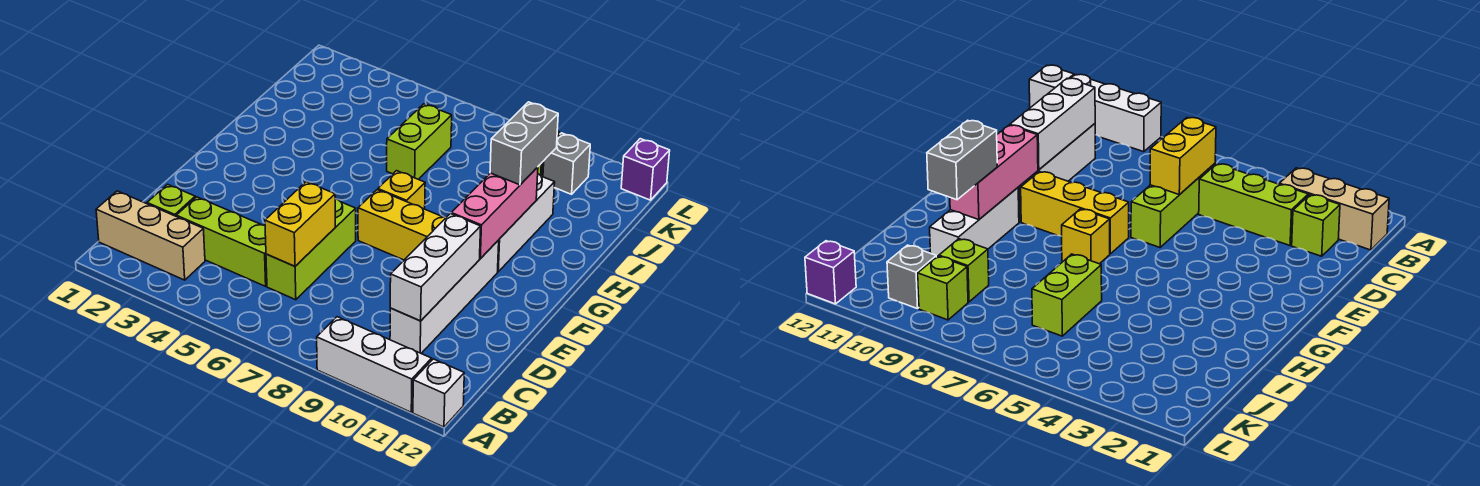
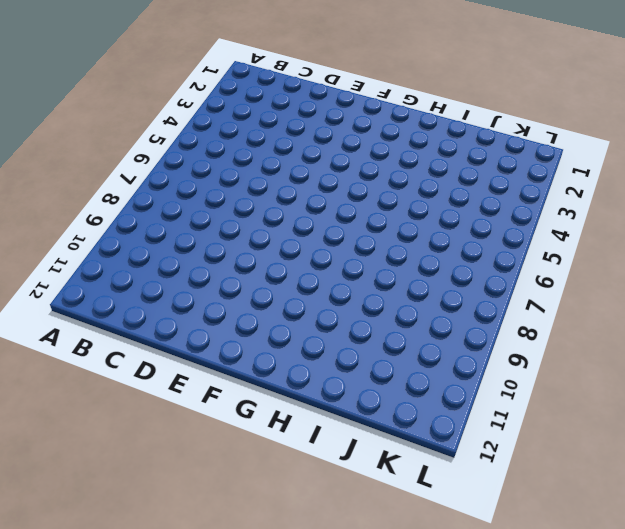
none -> white 1x3 brick [317,317,432,412]
none -> white 1x1 brick [413,359,464,427]
none -> tan 1x3 brick [96,191,205,280]

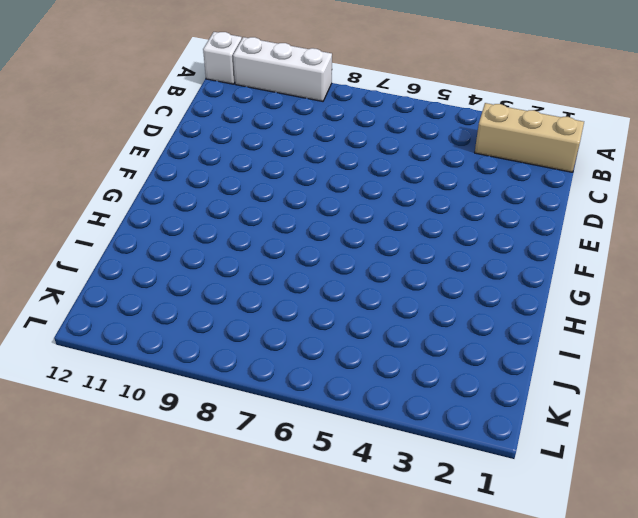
none -> lime 1x1 brick [147,184,195,216]
none -> lime 1x3 brick [176,197,267,286]
none -> lime 1x3 brick [266,199,356,300]

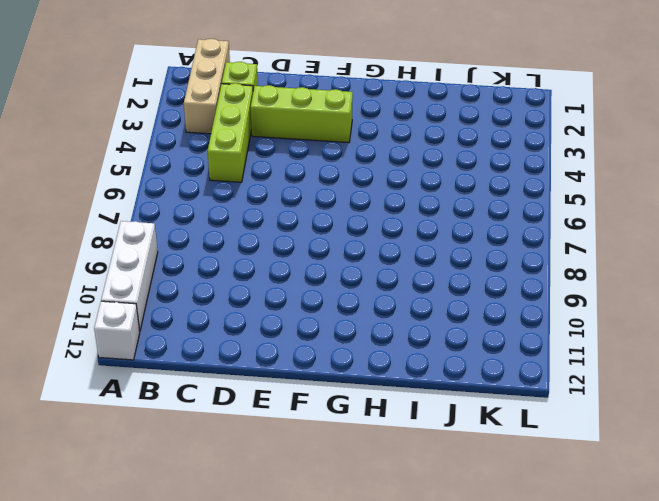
lime 1x3 brick [251,85,353,143] -> lime 1x3 brick moved to [266,199,356,300]
none -> white 1x4 brick [390,240,499,353]
none -> yellow 1x3 brick [358,190,445,260]
none -> yellow 1x1 brick [378,171,425,209]

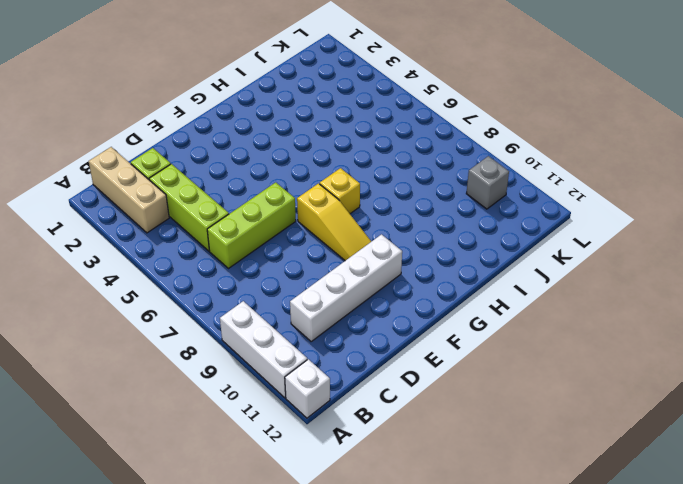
yellow 1x3 slope [297,183,371,261] -> yellow 1x3 brick [358,190,445,260]
none -> white 1x3 brick [498,174,555,272]
none -> lime 1x2 brick [387,104,452,179]
none -> lime 1x1 brick [939,239,989,302]

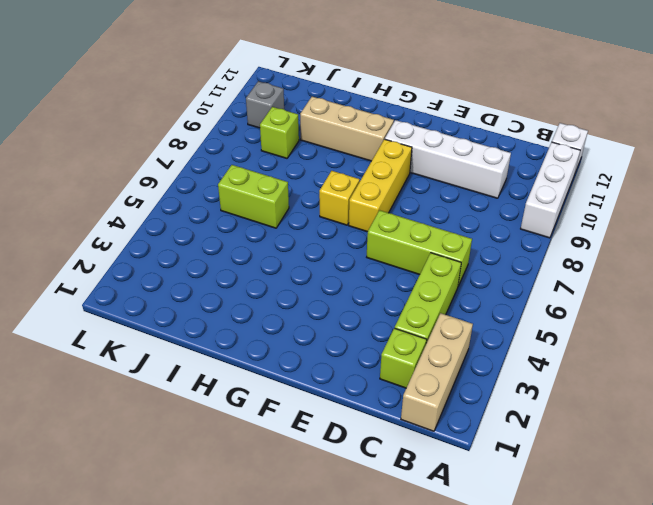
tan 1x3 brick [300,97,394,161] -> white 1x3 brick [498,174,555,272]
none -> lime 1x1 brick [918,256,968,320]
none -> purple 1x1 brick [621,139,670,200]
none -> yellow 1x2 brick [265,182,335,266]

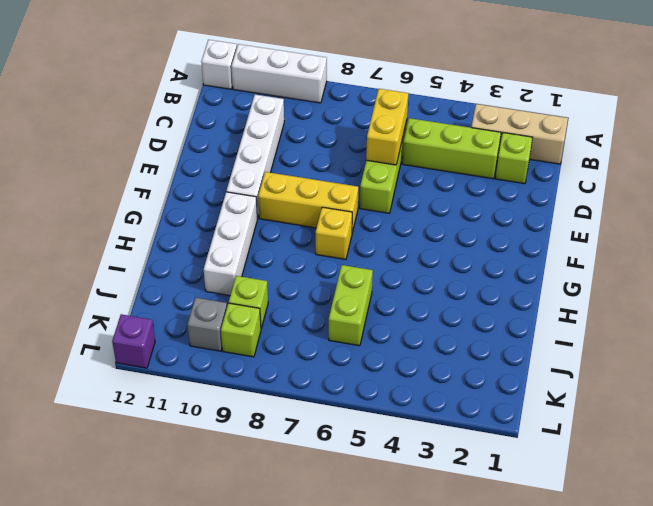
none -> white 1x3 brick [390,214,481,321]
none -> pink 1x3 brick [451,167,538,259]
none -> grey 1x2 brick [490,102,558,185]

